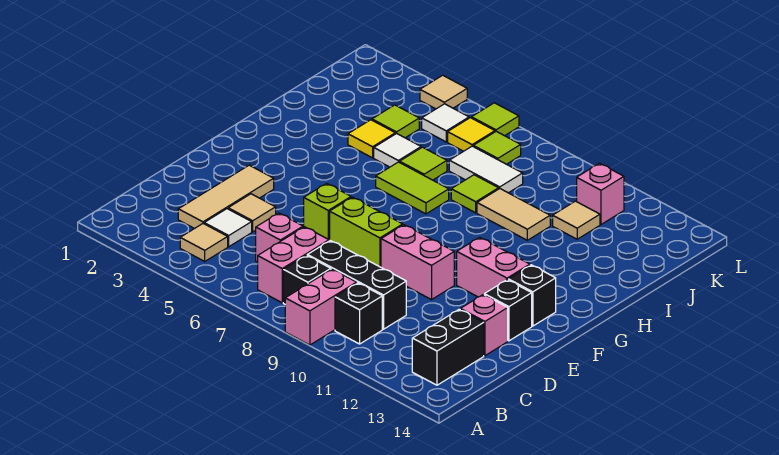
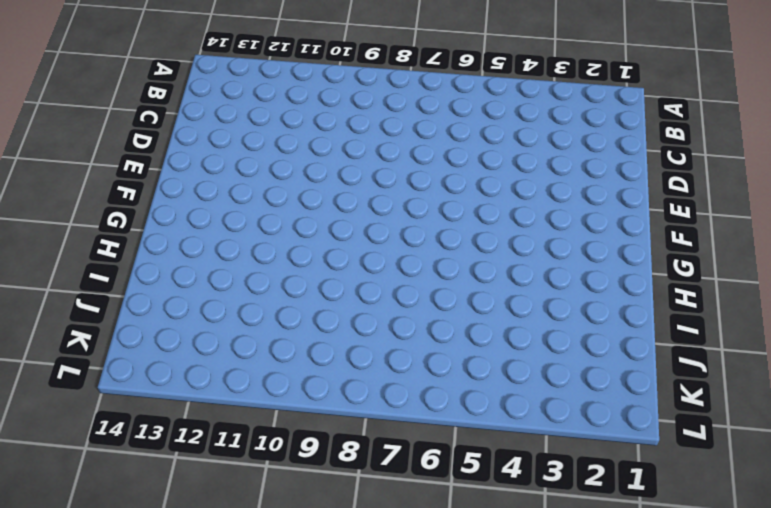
none -> pink 1x2 brick [285,269,357,345]
none -> tan 1x1 tile [180,224,228,261]
none -> pink 1x2 brick [258,227,329,303]
none -> black 1x1 brick [283,255,331,304]

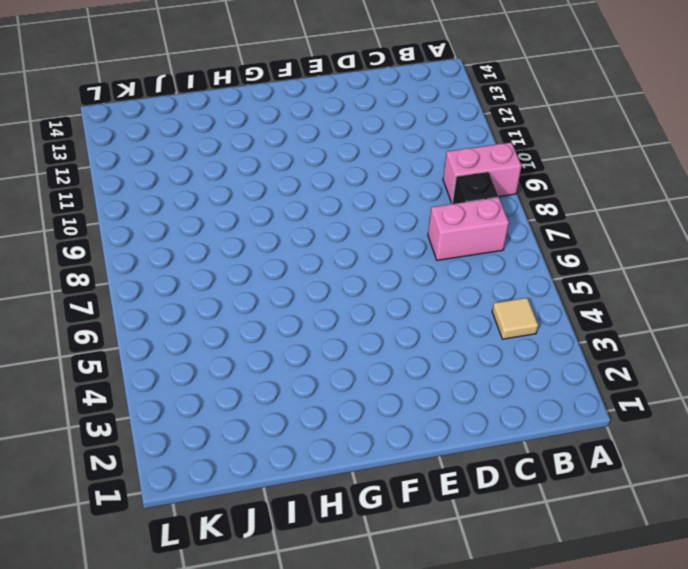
none -> black 1x1 brick [335,283,382,344]
none -> black 1x2 brick [412,309,484,385]
none -> tan 1x3 tile [178,165,274,229]
none -> white 1x1 tile [204,209,252,247]

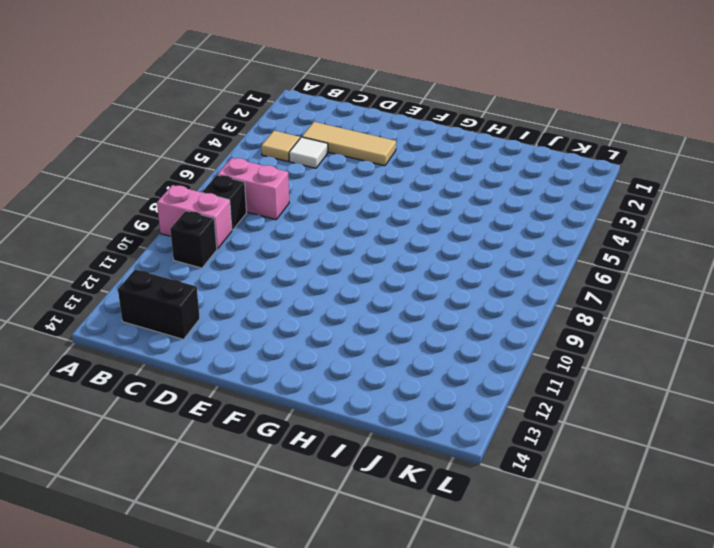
none -> pink 1x1 brick [256,213,303,262]
none -> black 1x3 brick [307,241,406,329]
none -> tan 1x1 tile [228,194,276,232]
none -> pink 1x1 brick [460,295,508,356]

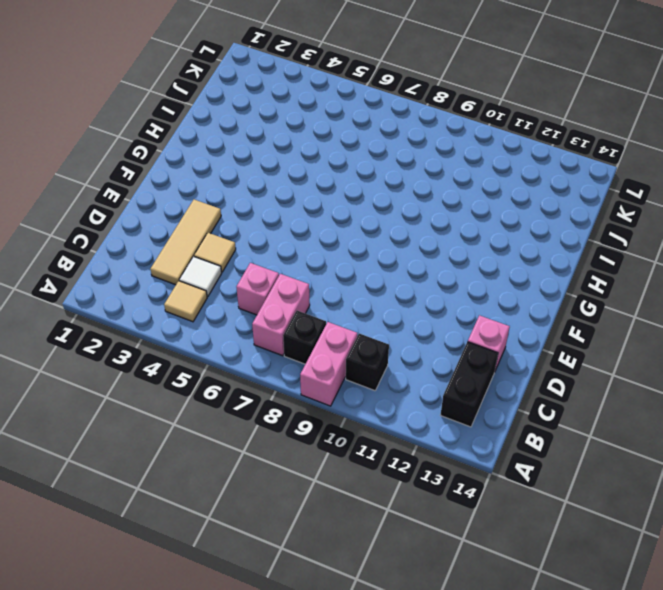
none -> black 1x3 brick [307,241,406,329]
none -> lime 1x1 brick [304,183,351,241]
none -> lime 1x2 brick [330,197,403,267]
none -> pink 1x2 brick [381,225,454,300]

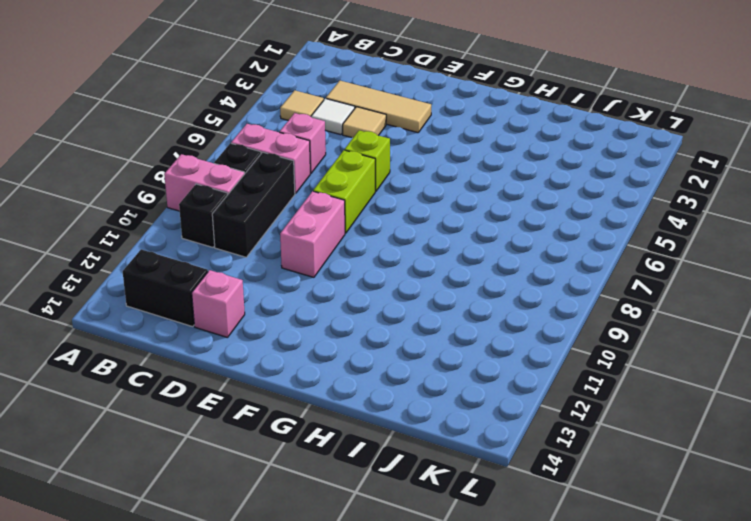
none -> black 1x1 brick [484,280,532,341]
none -> pink 1x2 brick [457,237,530,297]
none -> black 1x1 brick [508,265,556,326]
none -> lime 1x2 tile [376,162,449,214]

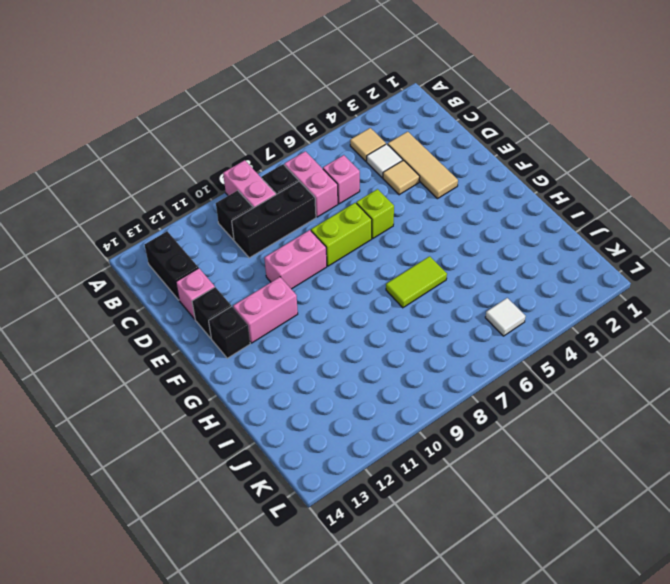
none -> yellow 1x1 tile [348,120,395,158]
none -> white 1x1 tile [374,133,421,167]
none -> lime 1x1 tile [400,147,447,180]
none -> lime 1x1 tile [451,175,499,213]

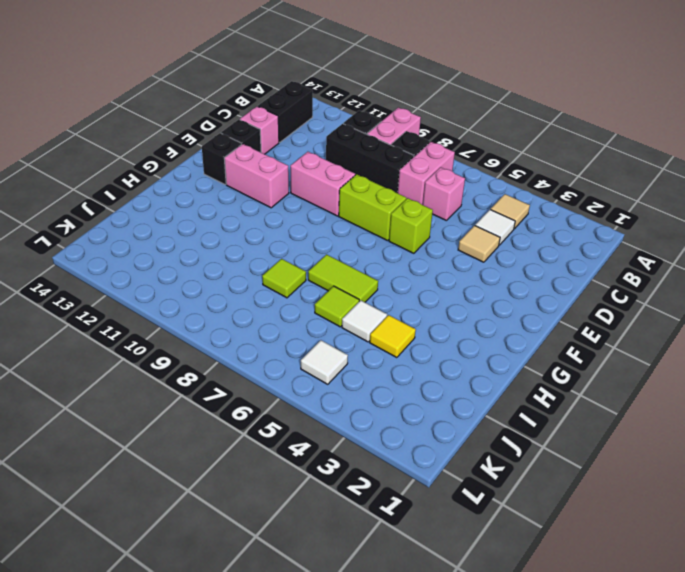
none -> tan 1x3 tile [178,165,274,229]
none -> tan 1x2 tile [477,189,550,240]
none -> lime 1x1 tile [372,105,419,138]
none -> white 1x2 tile [449,146,523,193]

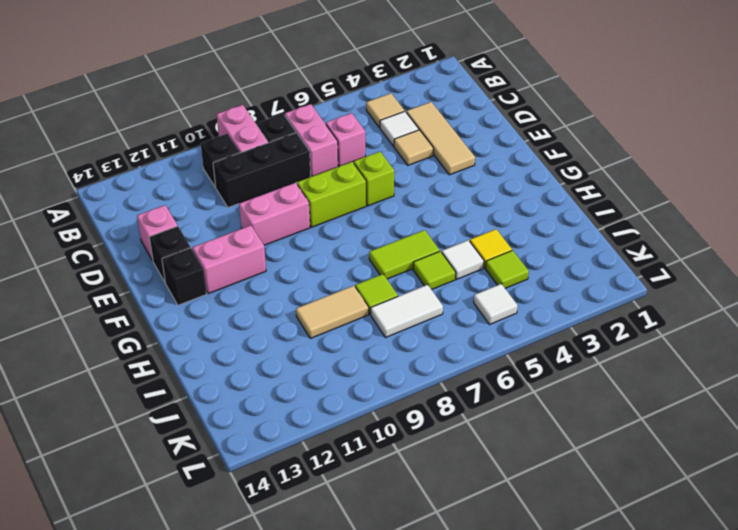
none -> black 1x2 brick [412,309,484,385]
none -> tan 1x1 tile [553,201,600,239]
none -> yellow 1x1 tile [448,118,495,151]
none -> lime 1x1 tile [473,131,521,164]

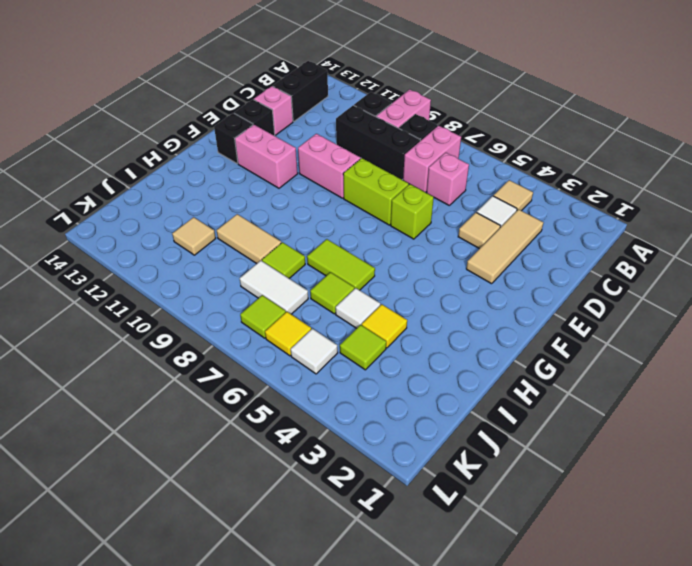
none -> pink 1x1 brick [577,163,624,224]
none -> tan 1x1 tile [420,75,467,109]
none -> lime 1x1 tile [472,103,519,136]

